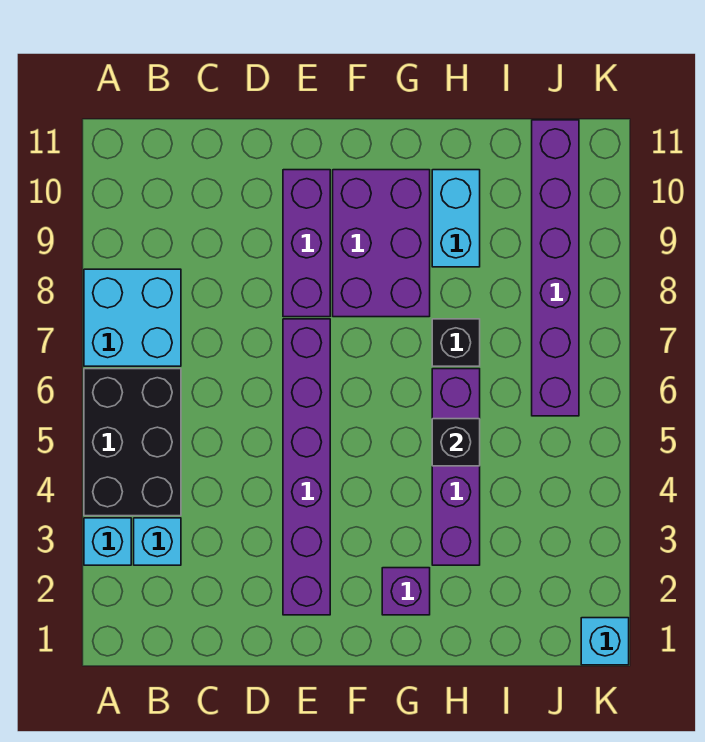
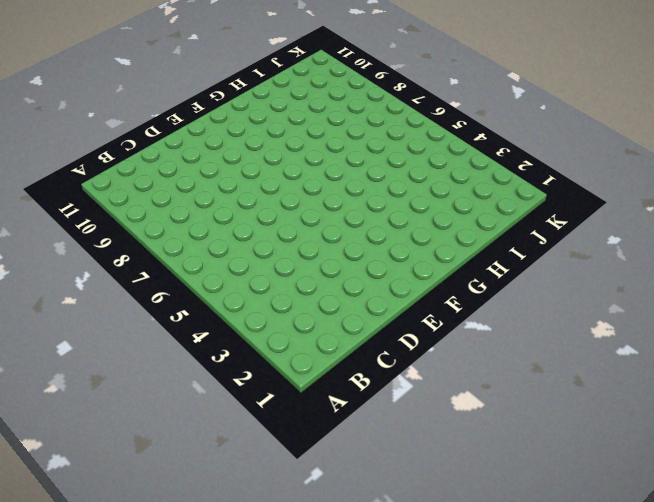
none -> cyan 1x1 brick [84,518,131,565]
none -> black 2x3 brick [84,369,181,516]
none -> cyan 2x2 brick [84,269,181,366]

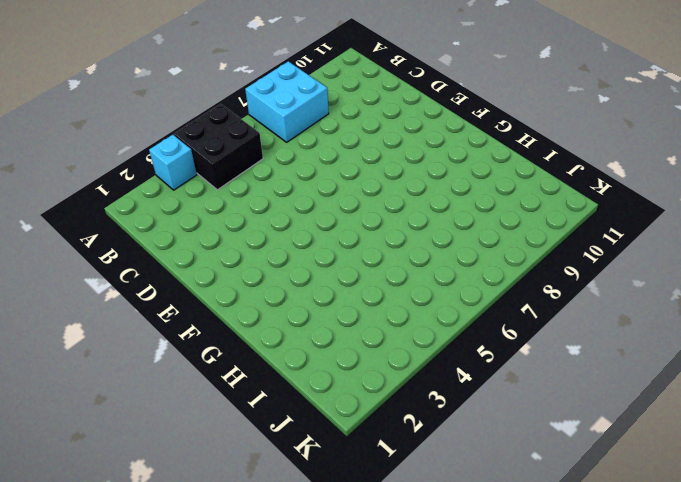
black 2x2 brick [174,104,263,190] -> black 2x3 brick [84,369,181,516]
none -> cyan 1x1 brick [134,518,181,565]
none -> purple 1x6 brick [283,319,330,615]
none -> purple 1x3 brick [283,170,330,317]

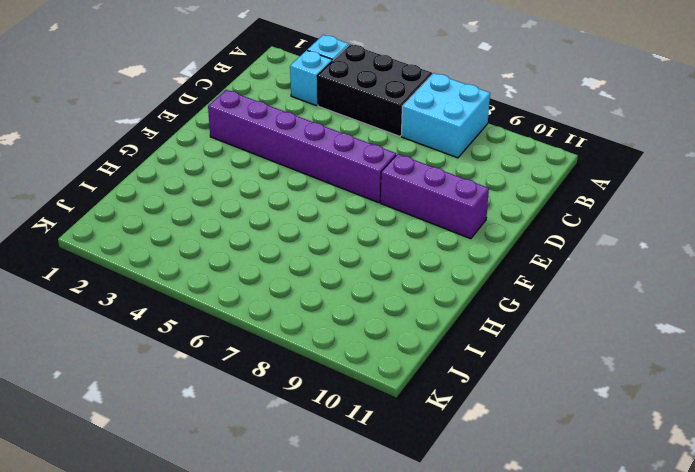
none -> purple 2x3 brick [333,170,430,317]
none -> purple 1x1 brick [382,568,430,615]
none -> purple 1x4 brick [432,369,480,565]

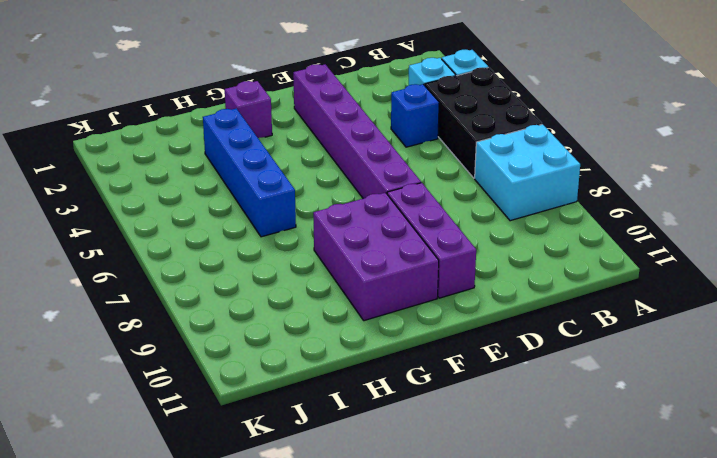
blue 1x1 brick [391,84,439,147] -> none
blue 1x4 brick [203,108,296,237] -> purple 1x4 brick [432,369,480,565]
none -> black 1x1 brick [432,319,480,366]
none -> cyan 1x2 brick [432,170,480,267]
none -> purple 1x6 brick [532,120,579,416]

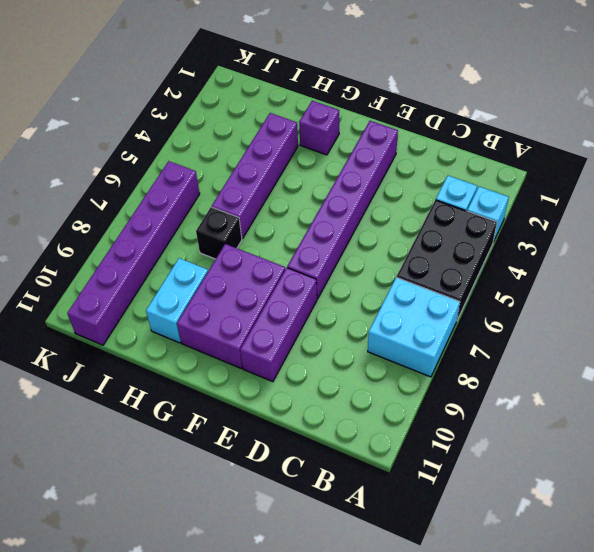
none -> cyan 1x1 brick [581,618,629,665]
none -> black 1x1 brick [432,419,480,466]

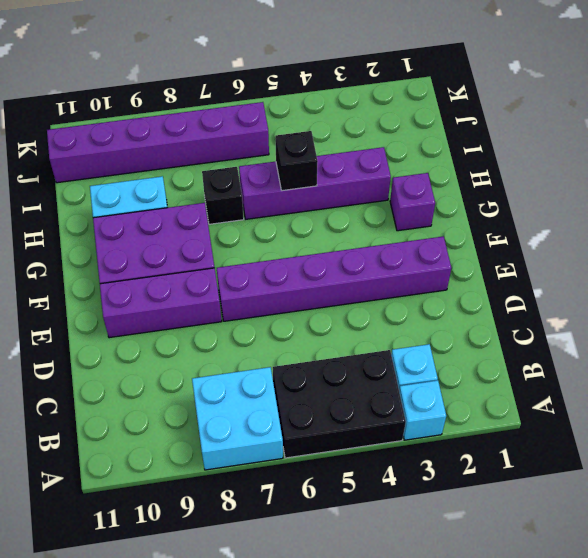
none -> cyan 1x1 brick [581,618,629,665]

